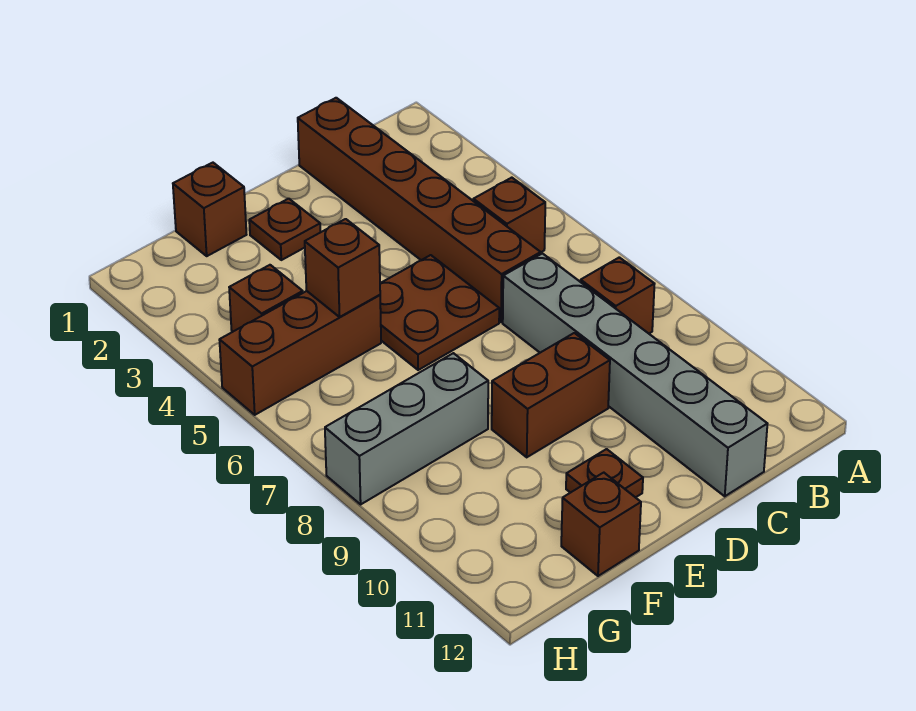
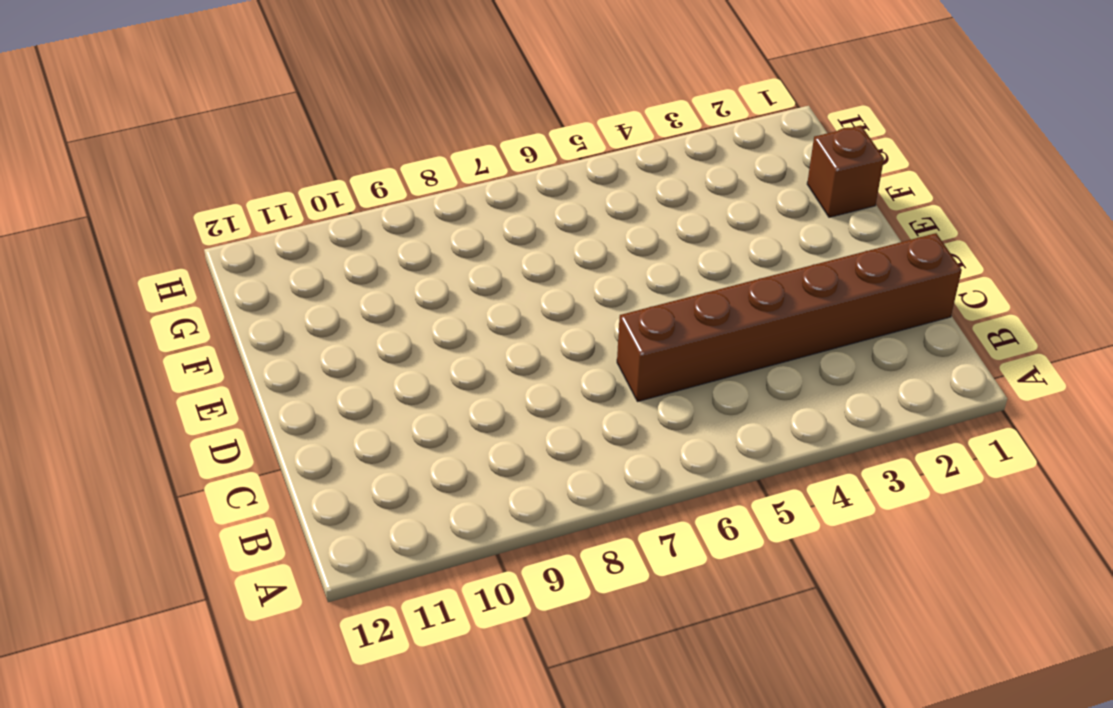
none -> brown 1x1 brick [473,178,545,252]
none -> brown 1x1 brick [581,257,654,333]
none -> grey 1x6 brick [503,253,767,496]

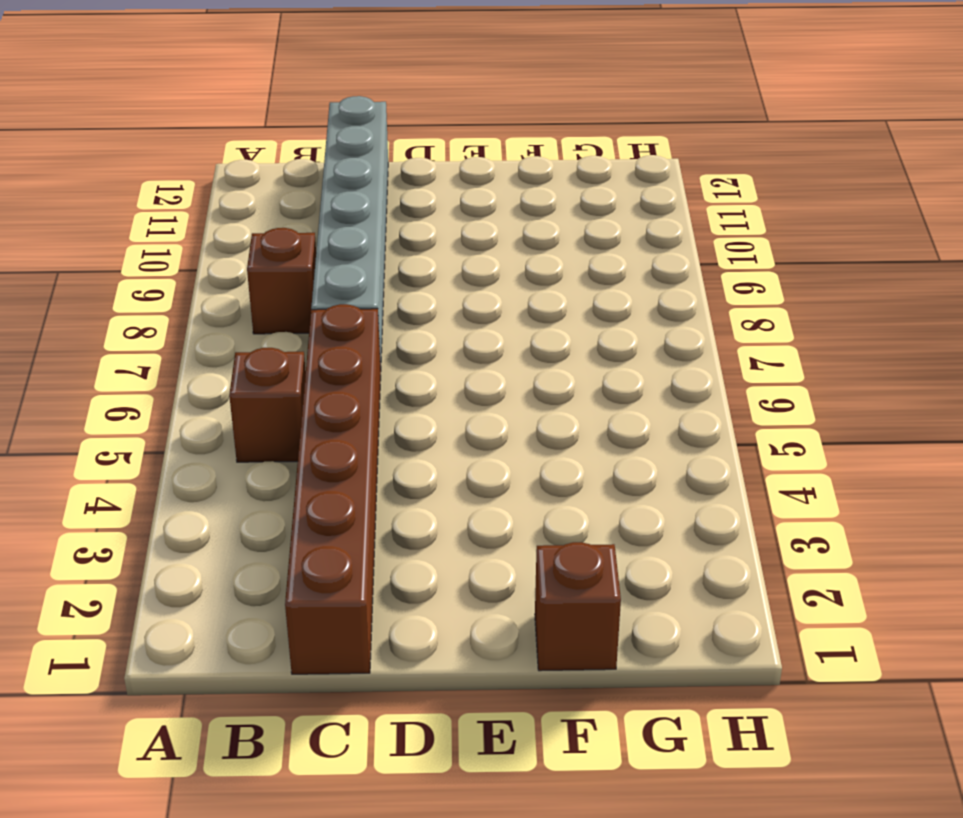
none -> brown 2x2 plate [380,255,499,370]
none -> brown 1x2 brick [492,333,610,457]
none -> brown 1x1 plate [249,199,321,260]

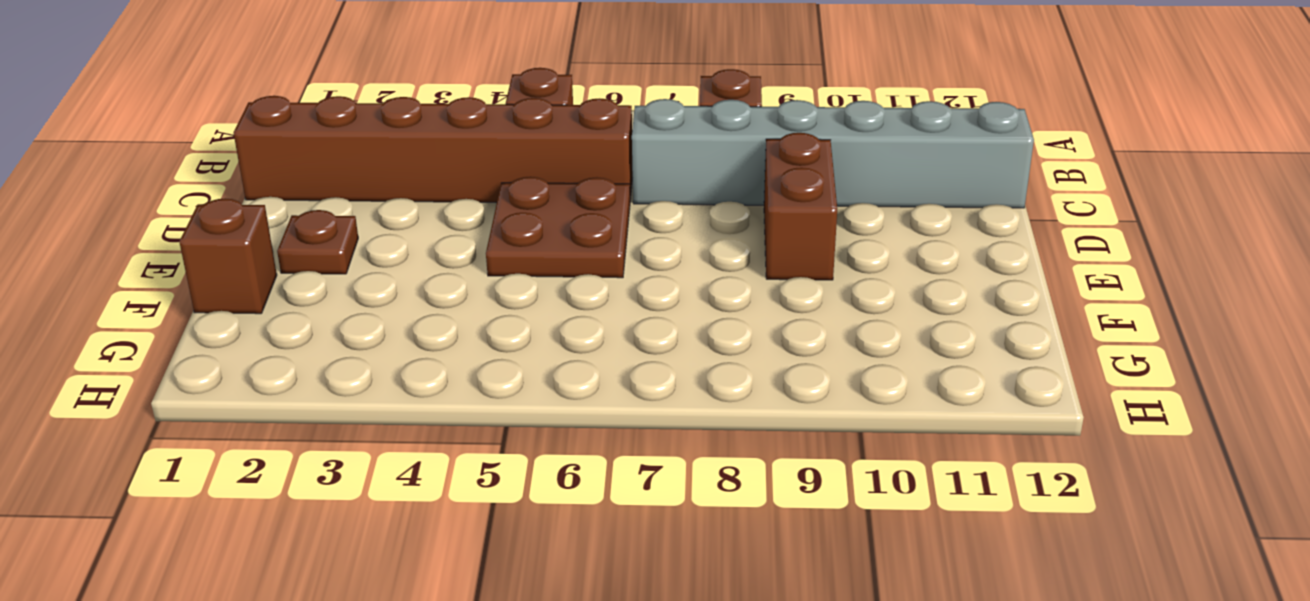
none -> brown 1x1 plate [566,449,643,498]
none -> brown 1x3 brick [220,291,381,415]
none -> grey 1x3 brick [325,353,488,504]

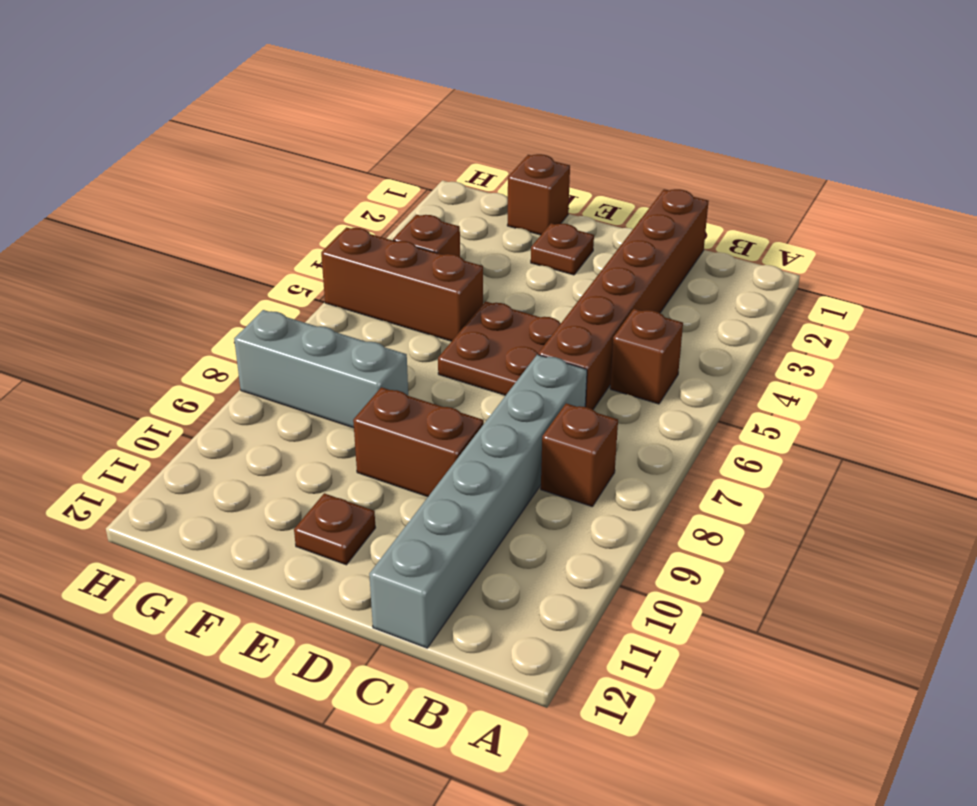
none -> brown 1x1 brick [561,473,641,576]
none -> brown 1x1 brick [305,219,380,317]

